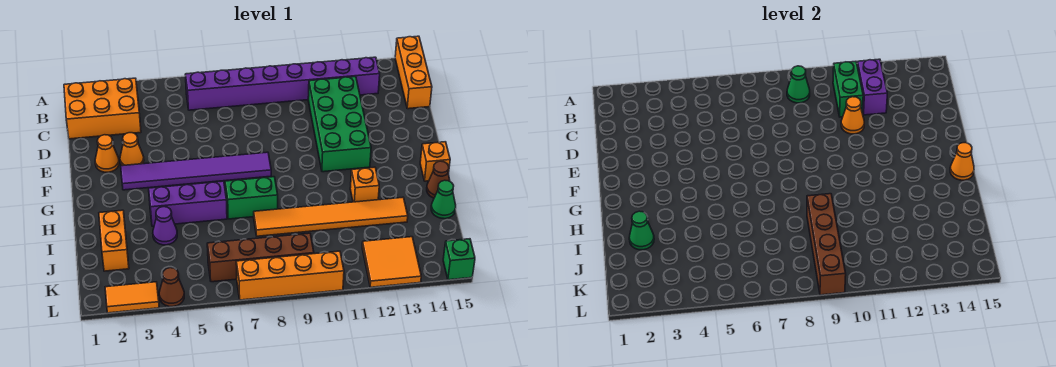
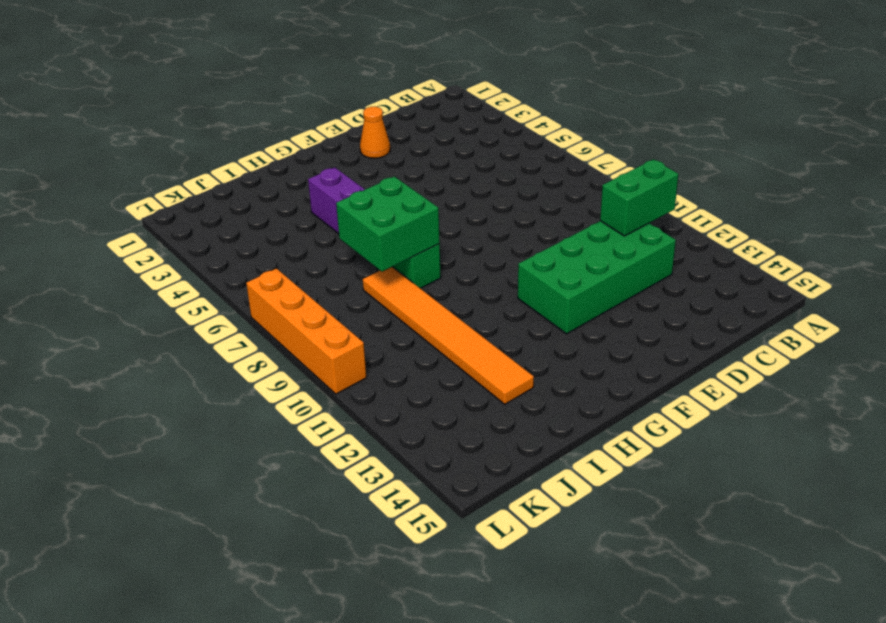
green 2x2 brick [336,177,440,272] -> none
none -> orange 1x3 brick [395,36,432,109]
none -> orange 2x3 brick [64,78,141,139]
none -> purple 1x8 brick [185,57,380,110]

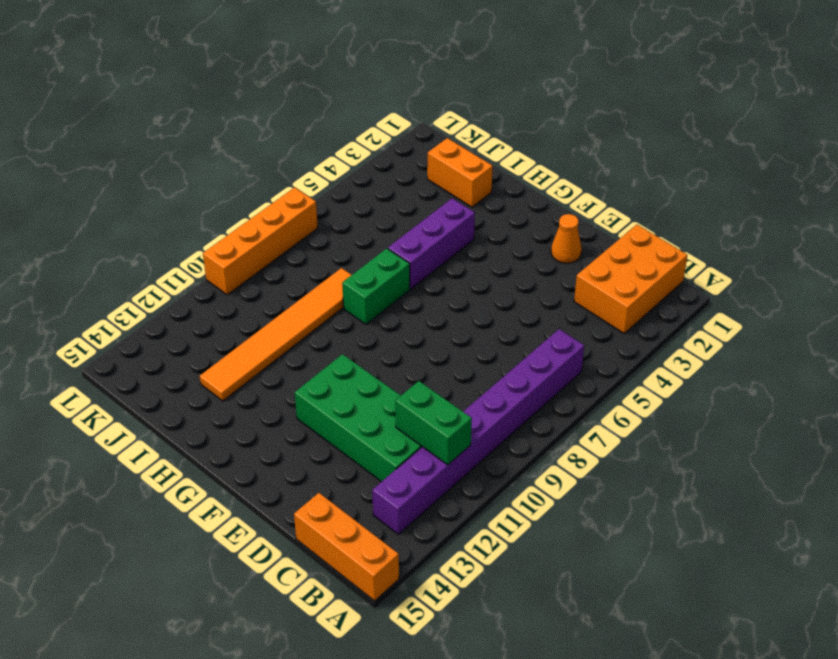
none -> orange 1x1 cone [120,133,144,166]
none -> purple 1x6 tile [121,152,271,190]
none -> orange 1x1 brick [420,142,450,181]

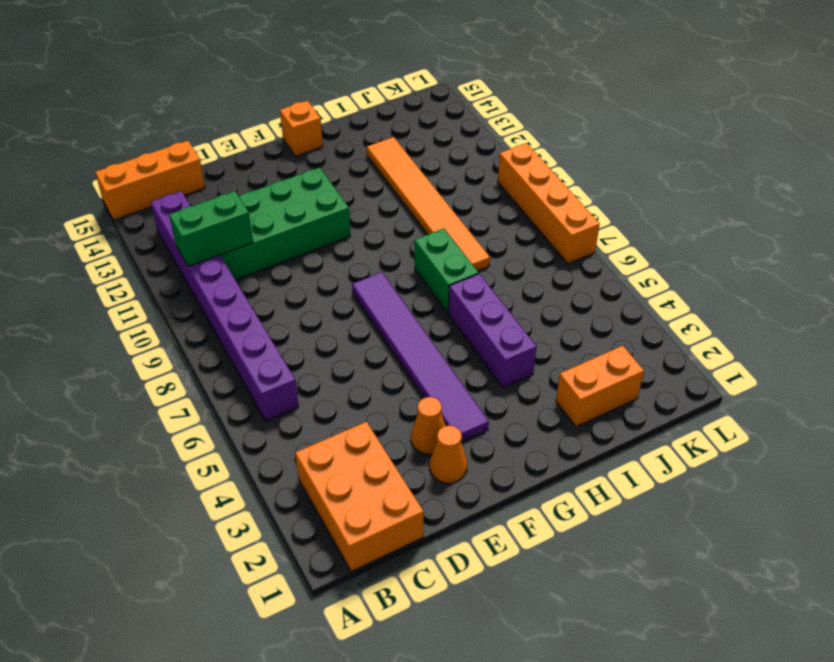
none -> orange 1x1 brick [350,167,379,202]
none -> brown 1x1 cone [427,161,450,198]
none -> purple 1x1 cone [153,207,177,245]

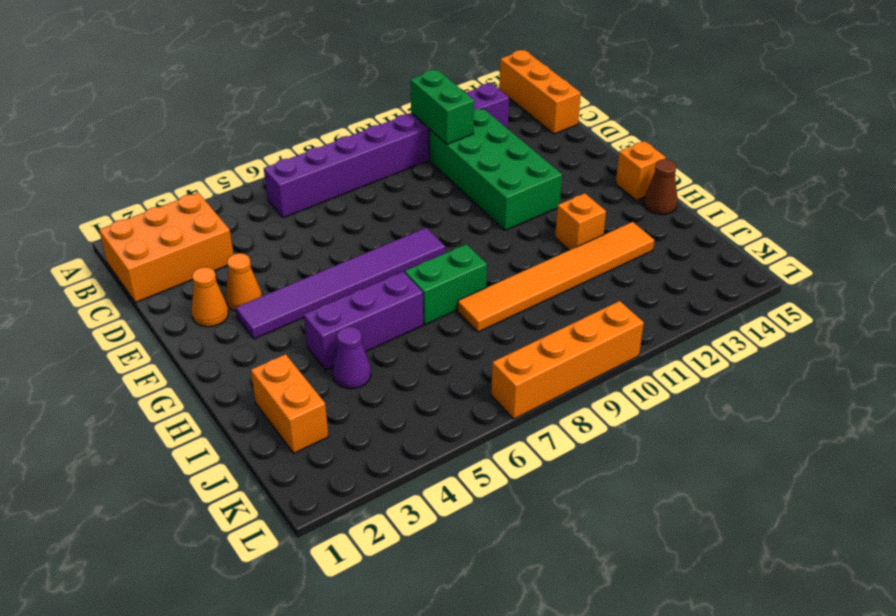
none -> green 1x1 cone [431,180,456,219]
none -> brown 1x4 brick [207,233,314,282]
none -> orange 2x2 tile [362,237,421,287]

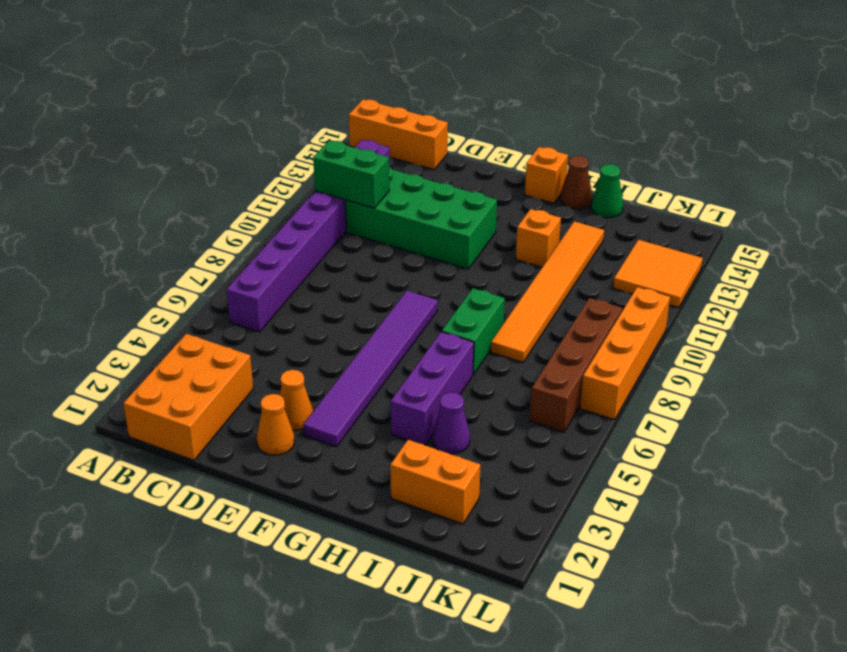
none -> orange 1x2 tile [105,282,159,313]
none -> brown 1x1 cone [159,268,184,307]
none -> green 1x1 brick [443,239,475,280]

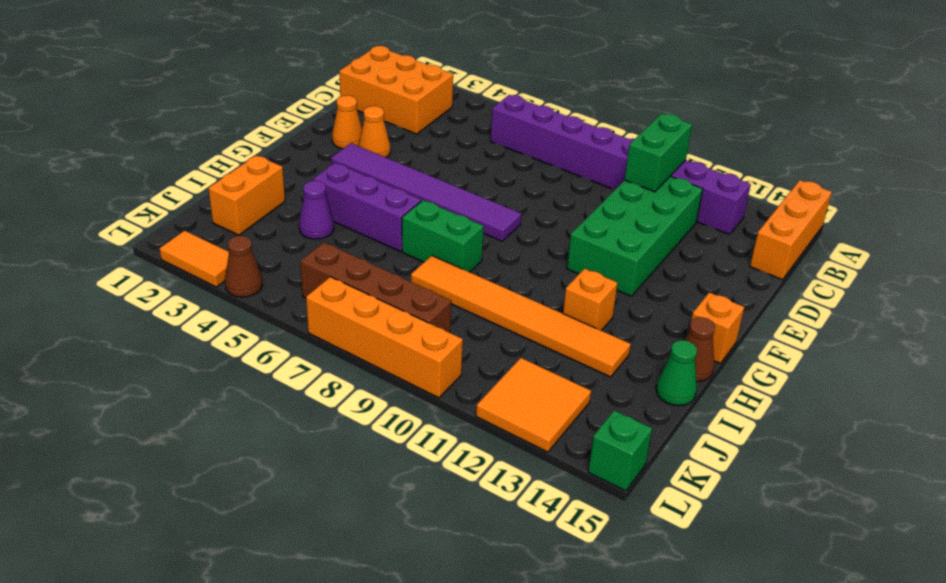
none -> green 1x1 cone [787,66,810,103]
none -> purple 1x2 brick [857,59,887,115]
none -> orange 1x1 cone [841,97,864,134]

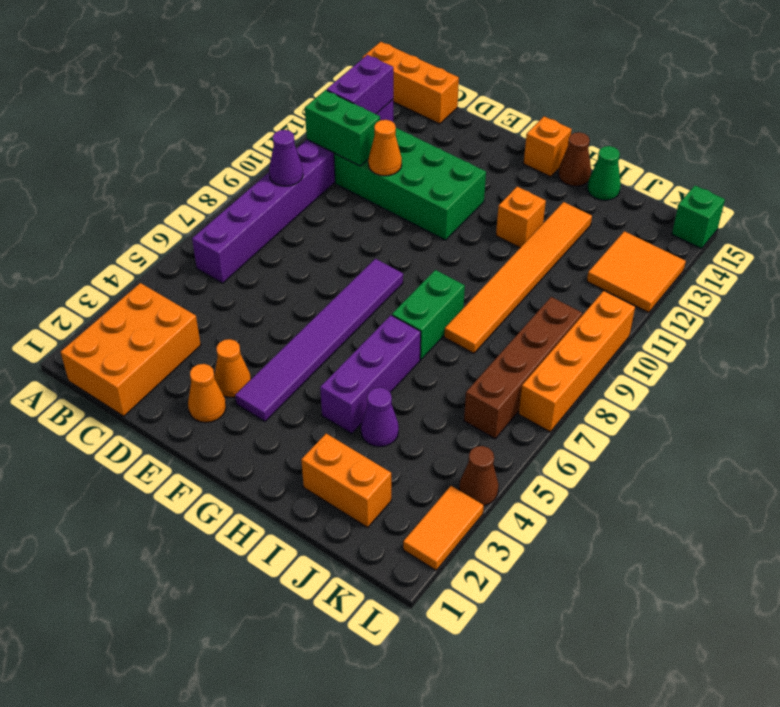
purple 1x1 cone [269,130,303,186] -> green 1x1 cone [787,66,810,103]
purple 1x2 brick [327,55,393,114] -> purple 1x2 brick turned to [857,59,887,115]
none -> orange 1x1 cone [950,143,974,180]
none -> green 1x1 cone [629,211,654,250]
none -> brown 1x4 brick [807,194,846,295]

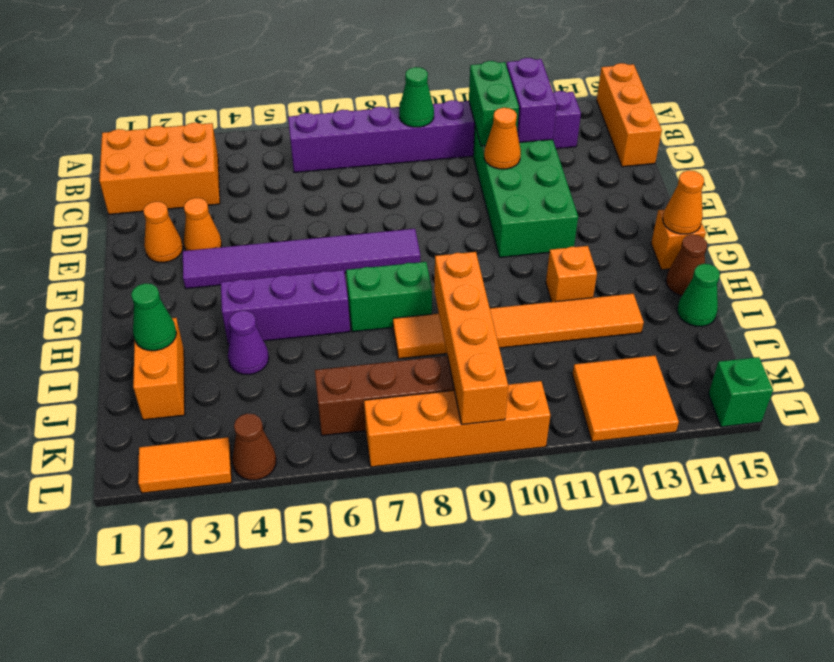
orange 1x4 brick [434,252,508,425] -> brown 1x4 brick [807,194,846,295]

